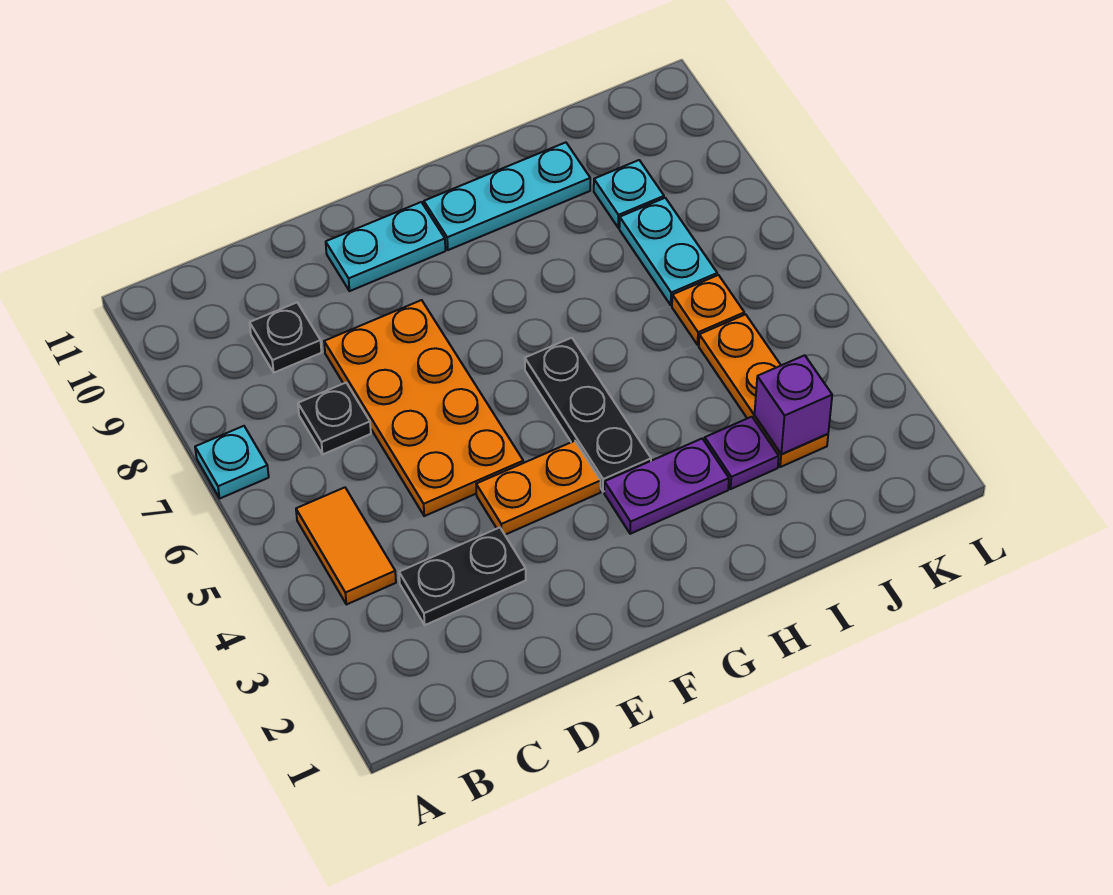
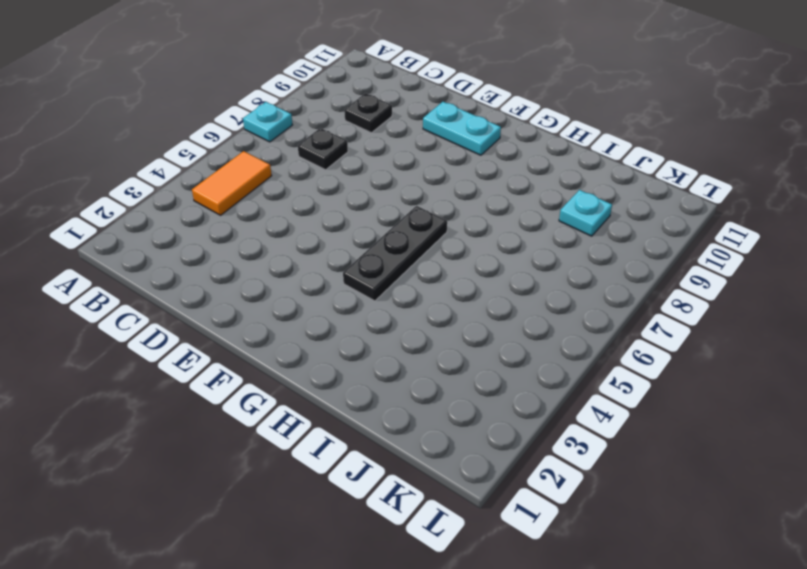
none -> black 1x2 plate [399,528,526,625]
none -> orange 2x4 plate [324,300,523,516]
none -> orange 1x2 plate [476,441,601,535]

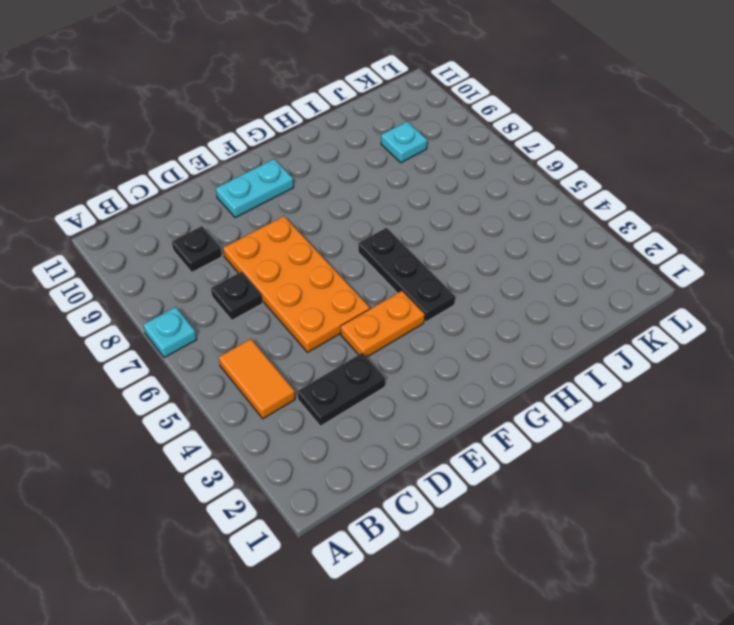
none -> purple 1x2 plate [604,439,729,534]
none -> cyan 1x3 plate [424,142,590,250]
none -> purple 1x1 plate [705,417,779,489]

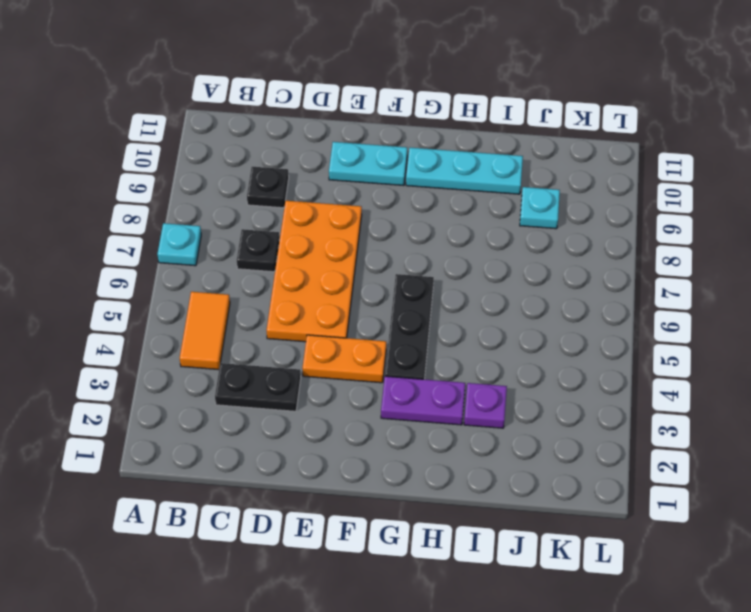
none -> orange 1x3 plate [699,314,828,467]
none -> orange 1x1 plate [672,275,744,345]
none -> cyan 1x2 plate [619,198,717,305]

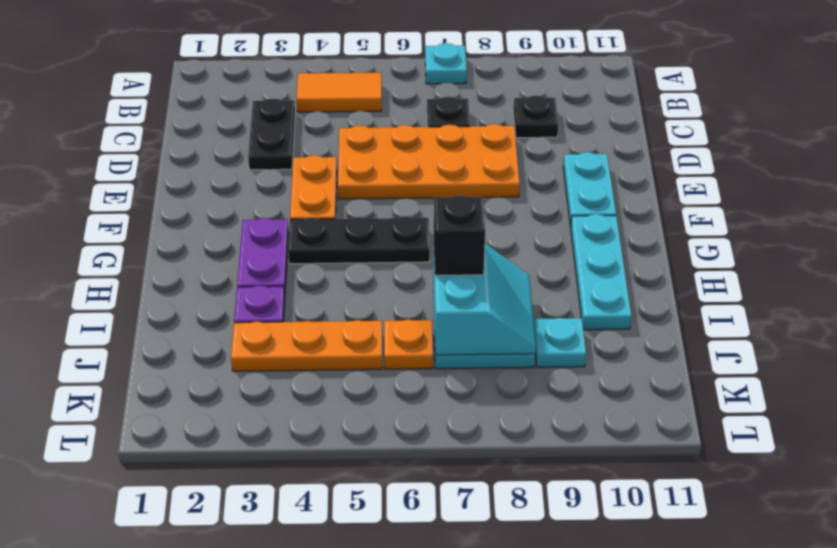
cyan 2x2 slope [433,244,536,355] -> none
black 1x1 brick [434,195,485,275] -> none
none -> purple 1x1 brick [755,355,832,454]

